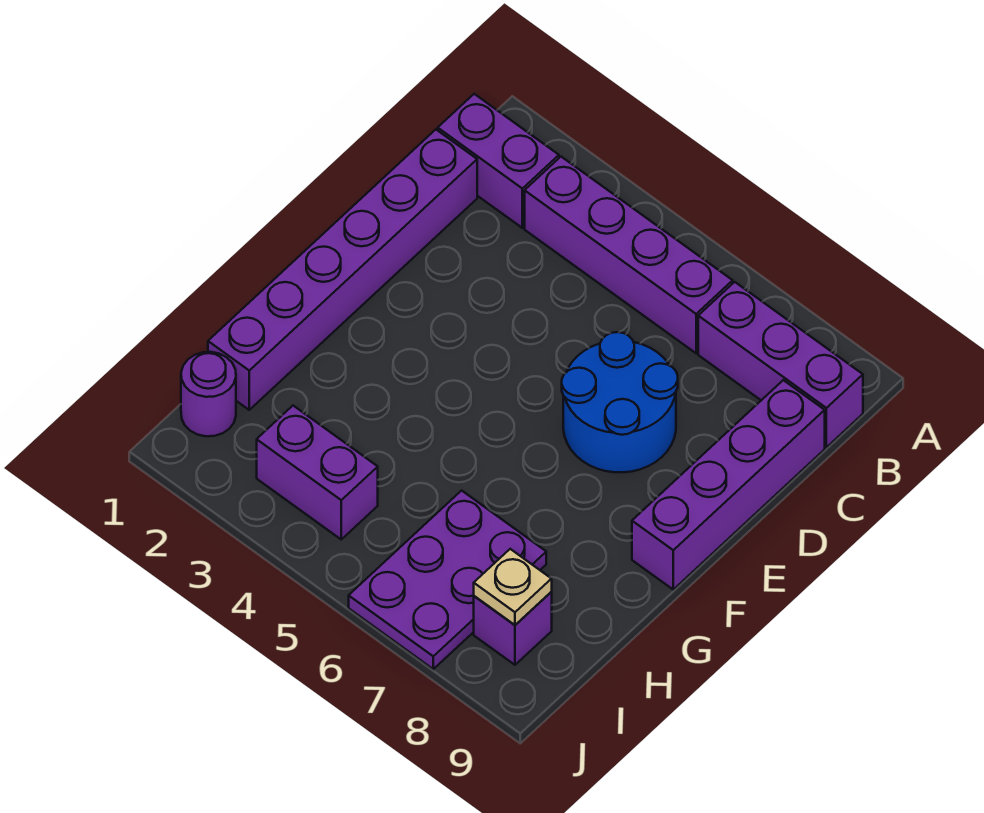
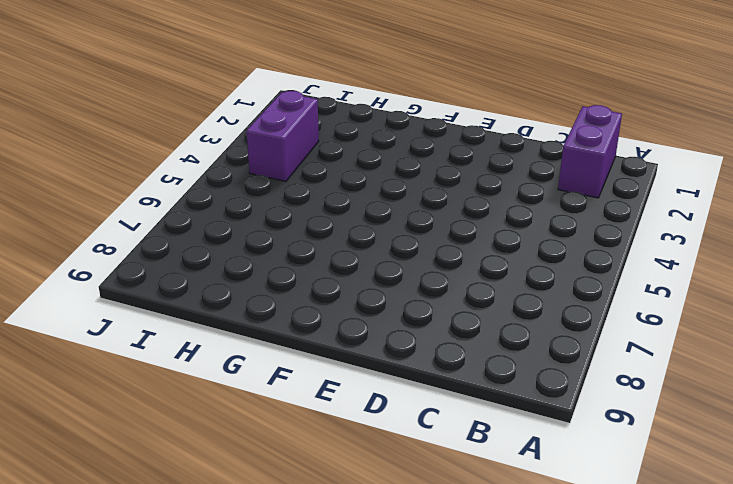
none -> purple 1x4 brick [525,157,733,353]
none -> purple 1x3 brick [698,282,863,447]

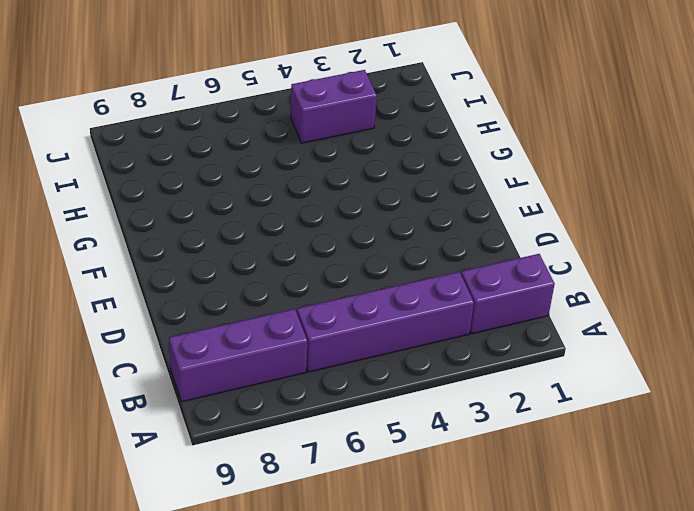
none -> purple 1x6 brick [208,130,477,410]
none -> purple 1x4 brick [632,380,825,589]

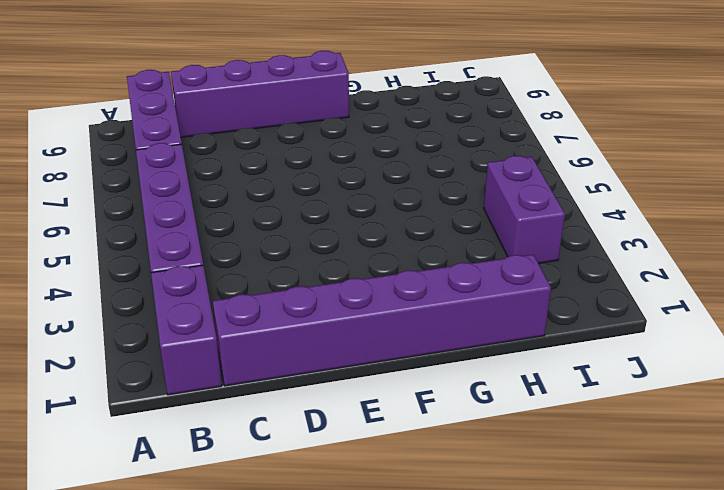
none -> blue 2x2 round brick [562,332,678,472]
none -> purple 2x3 plate [349,491,546,669]

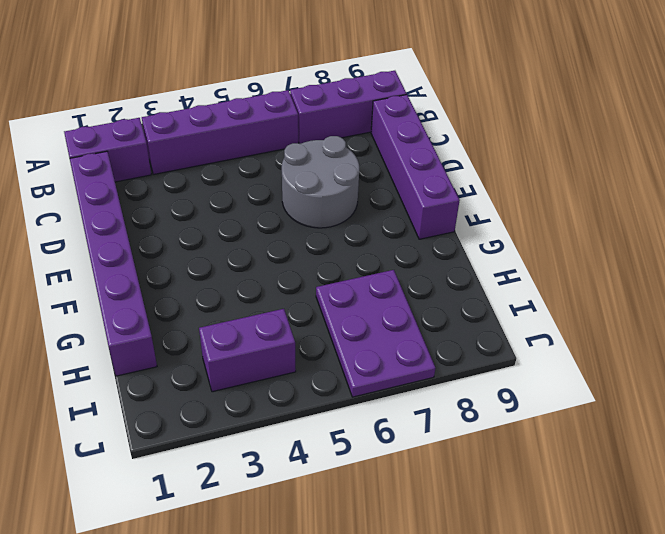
grey 2x2 round brick [282,136,359,228] -> blue 2x2 round brick [562,332,678,472]
none -> purple 1x1 round brick [181,352,236,436]
none -> purple 1x1 brick [474,592,552,665]

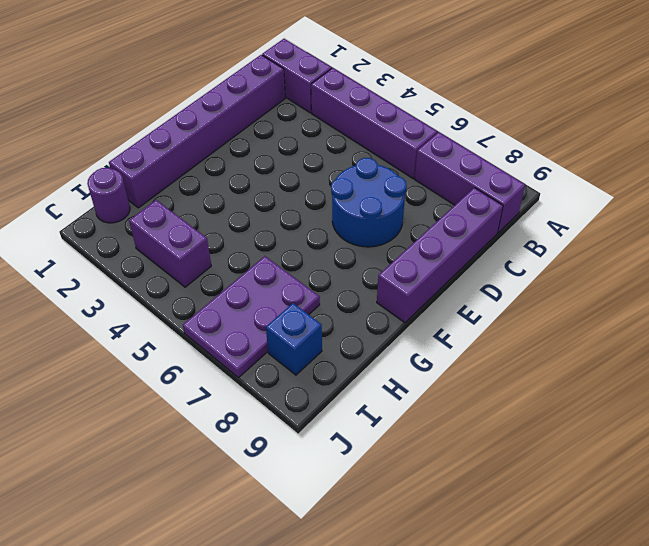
blue 1x1 brick [266,303,322,375] -> purple 1x1 brick [474,592,552,665]
none -> tan 1x1 plate [474,549,552,625]

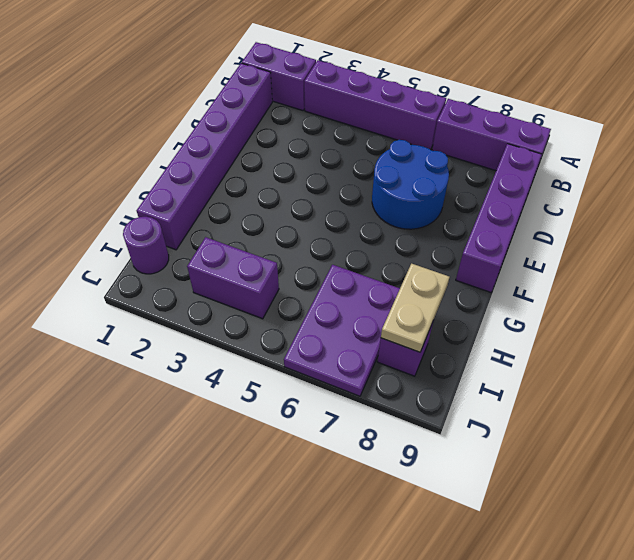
tan 1x2 plate [381,264,449,352] -> tan 1x1 plate [474,549,552,625]

